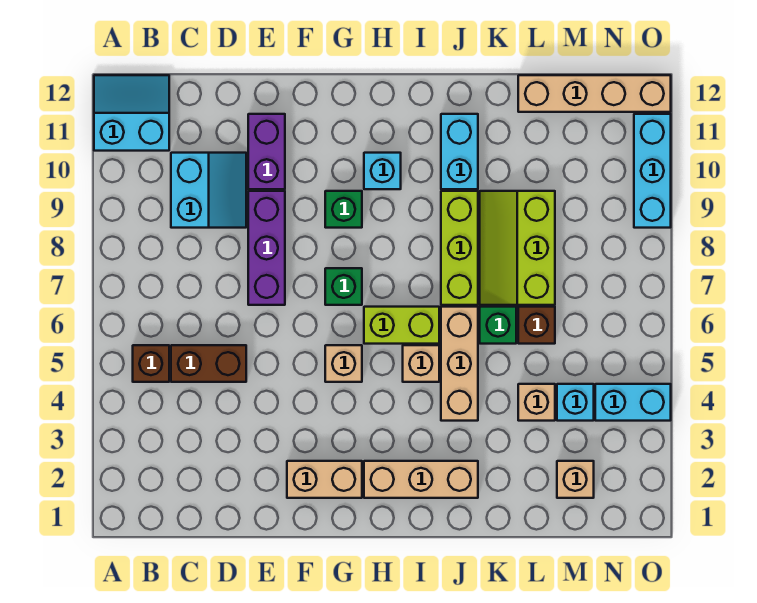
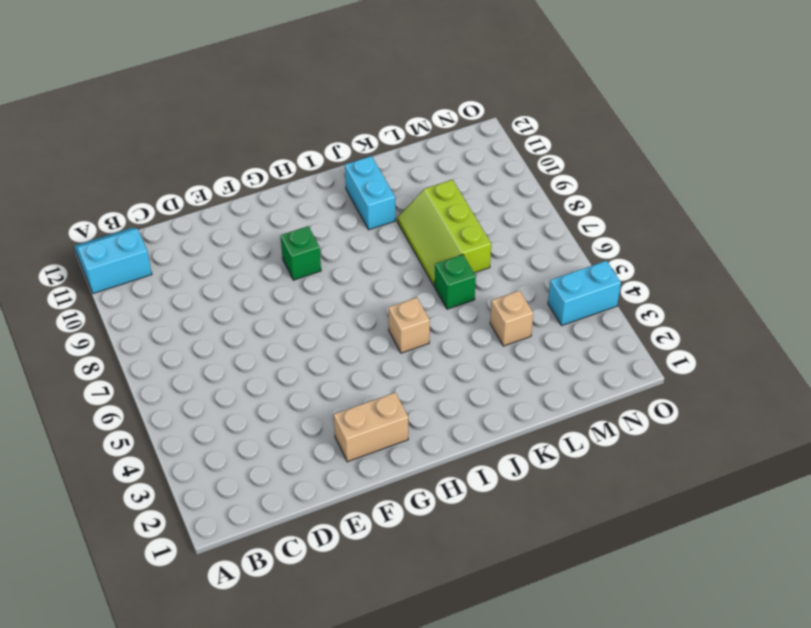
none -> brown 1x1 brick [133,345,169,382]
none -> brown 1x2 brick [171,345,246,382]
none -> cyan 2x2 slope [171,153,246,228]

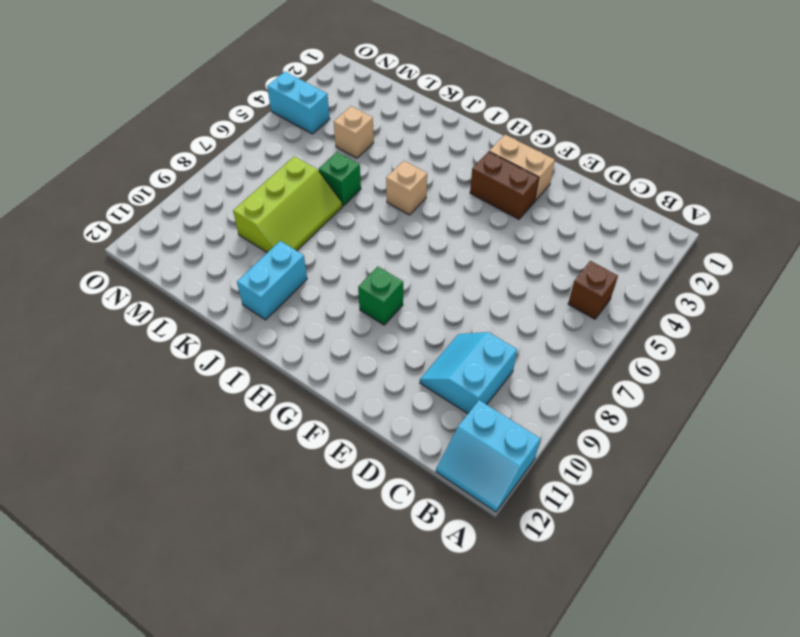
brown 1x2 brick [470,152,539,219] -> brown 1x2 brick moved to [171,345,246,382]
none -> purple 1x3 brick [248,191,285,305]
none -> purple 1x2 brick [248,114,285,189]
none -> tan 1x1 brick [325,345,362,382]

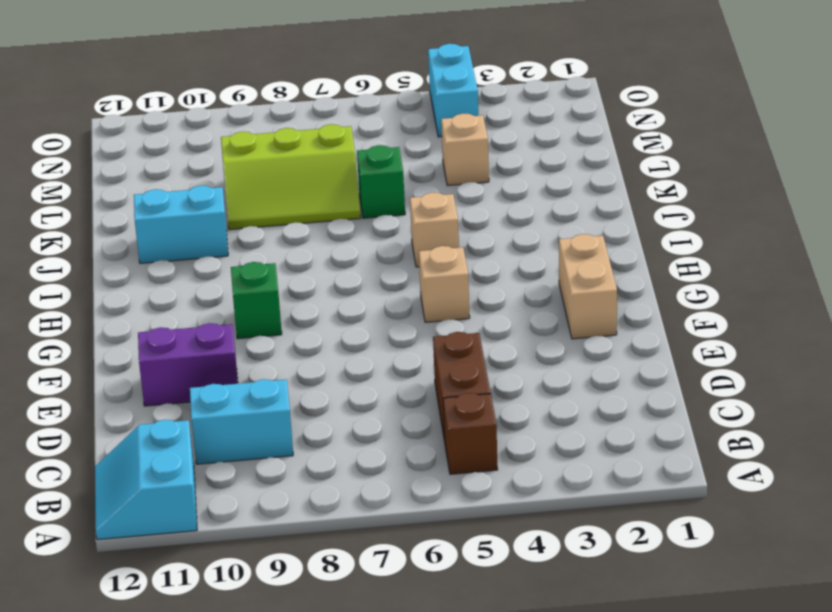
none -> purple 1x3 brick [248,191,285,305]
none -> green 1x1 brick [325,268,362,305]
none -> tan 1x3 brick [364,461,478,498]

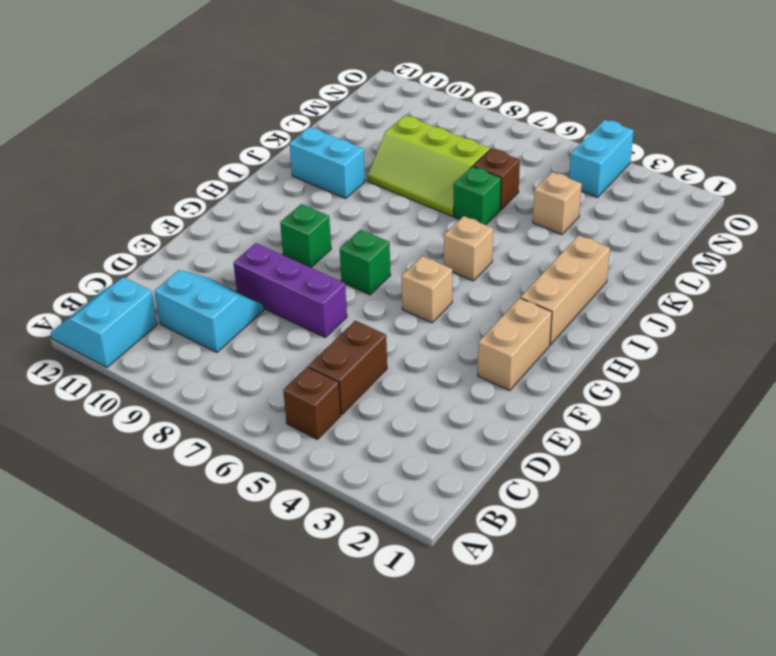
none -> purple 1x2 brick [248,114,285,189]
none -> lime 1x2 brick [364,307,439,344]
none -> cyan 1x1 brick [364,153,401,189]

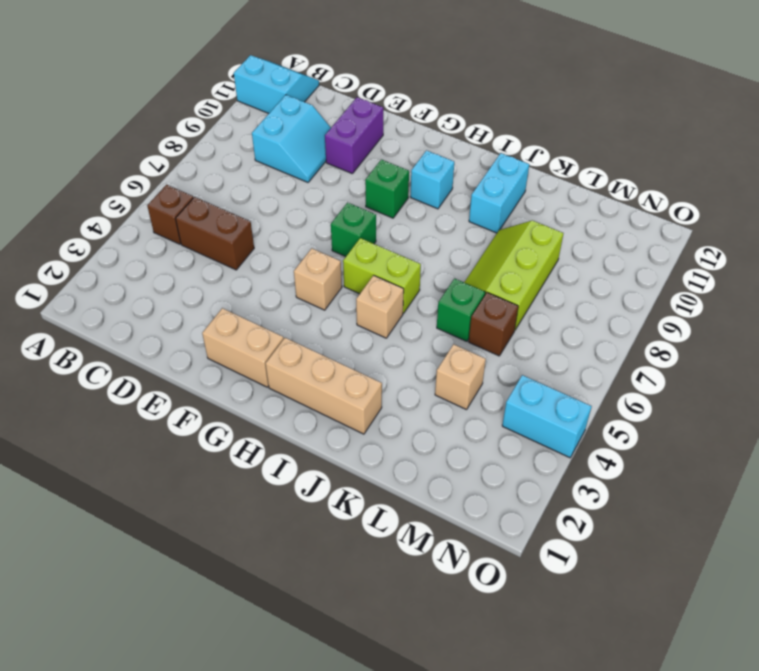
none -> purple 1x3 brick [248,191,285,305]
none -> tan 1x3 brick [441,307,478,421]
none -> lime 1x3 brick [441,191,478,305]

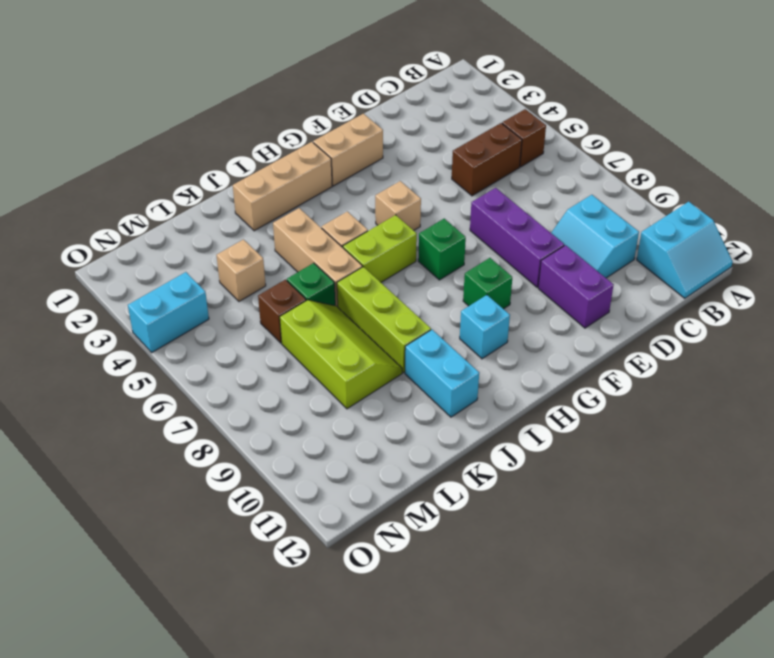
none -> tan 1x4 brick [518,75,671,112]
none -> tan 1x1 brick [557,461,594,498]
none -> cyan 1x1 brick [557,384,594,421]

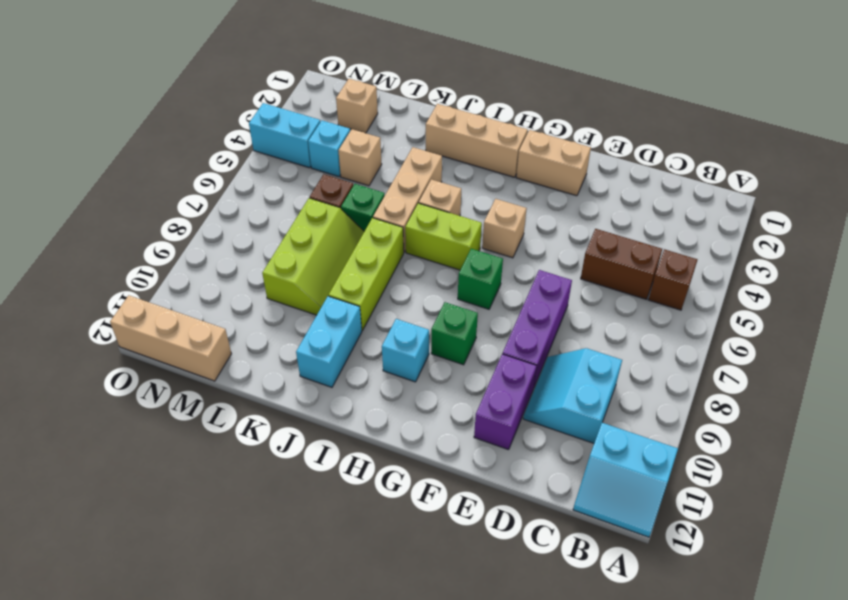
tan 1x3 brick [110,295,231,381] -> tan 1x4 brick [518,75,671,112]
none -> cyan 1x3 brick [634,114,671,228]

